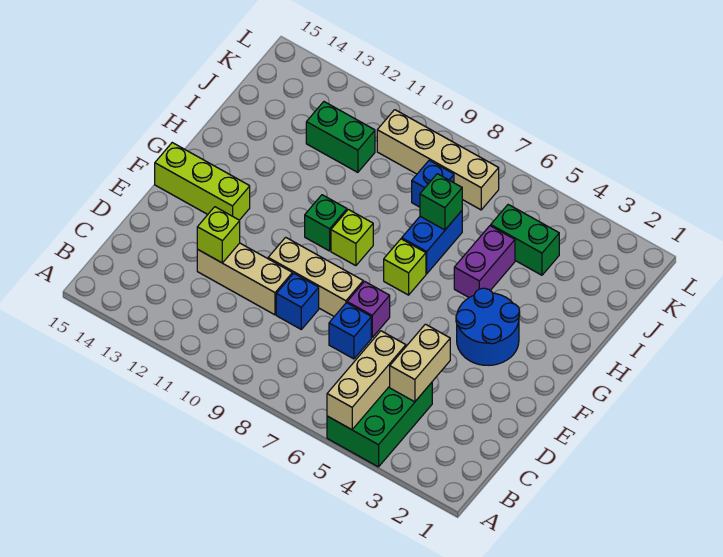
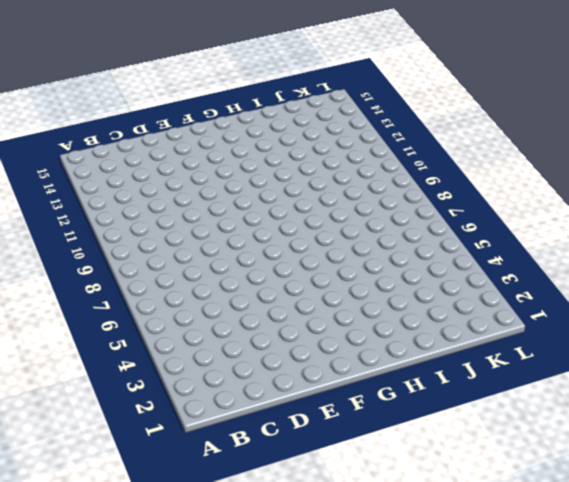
none -> green 2x3 brick [327,383,432,467]
none -> blue 1x1 brick [329,303,371,359]
none -> blue 1x1 brick [276,273,319,329]

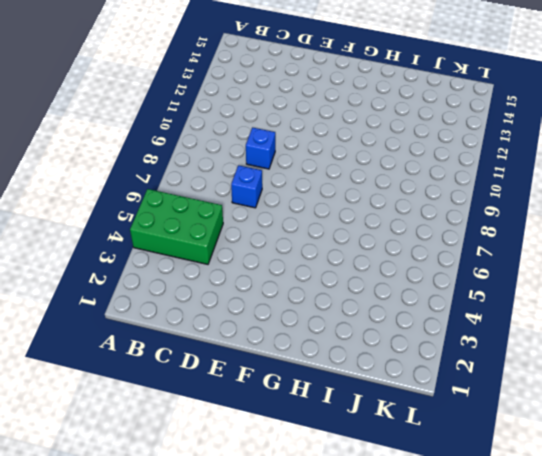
none -> tan 1x3 brick [197,243,292,315]
none -> purple 1x1 brick [347,281,390,337]
none -> tan 1x3 brick [268,237,363,316]

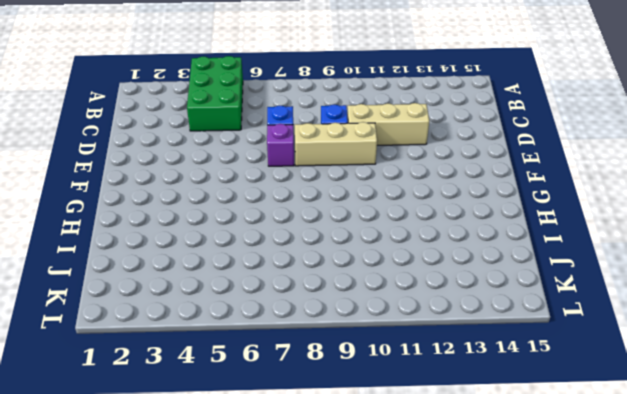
none -> blue 2x2 round brick [456,288,520,365]
none -> lime 1x3 brick [155,143,250,220]
none -> lime 1x1 brick [384,239,426,295]

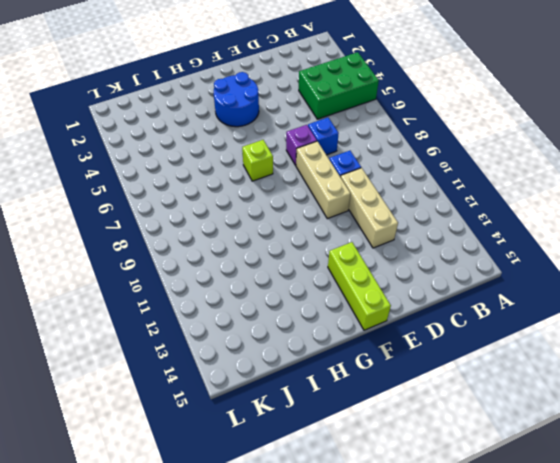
none -> lime 1x1 brick [331,209,373,266]
none -> green 1x1 brick [305,195,347,251]
none -> purple 1x2 brick [454,226,515,298]

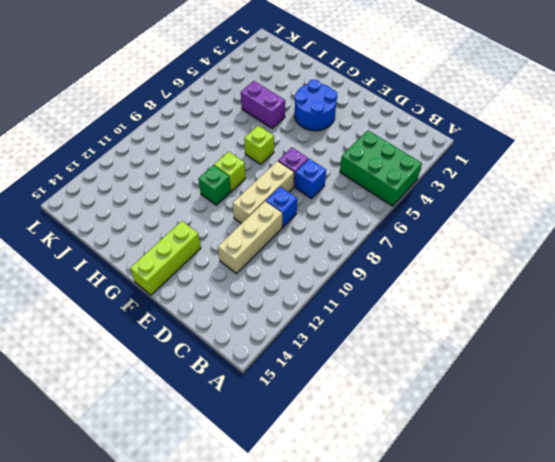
none -> blue 1x2 brick [402,211,462,274]
none -> green 1x2 brick [491,205,559,275]
none -> blue 1x1 brick [412,160,454,207]

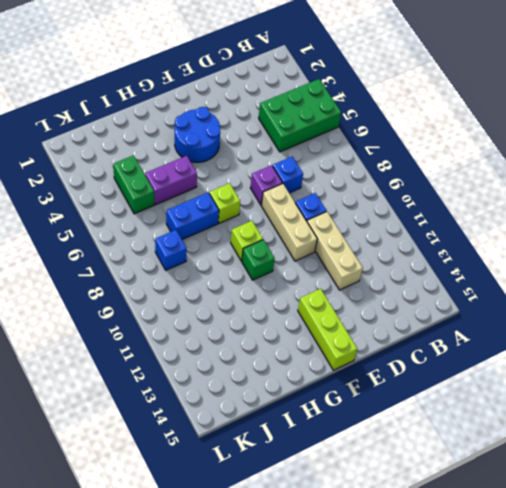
none -> green 1x2 brick [306,102,375,172]
none -> tan 1x4 brick [377,110,499,210]
none -> tan 1x3 brick [327,331,406,430]

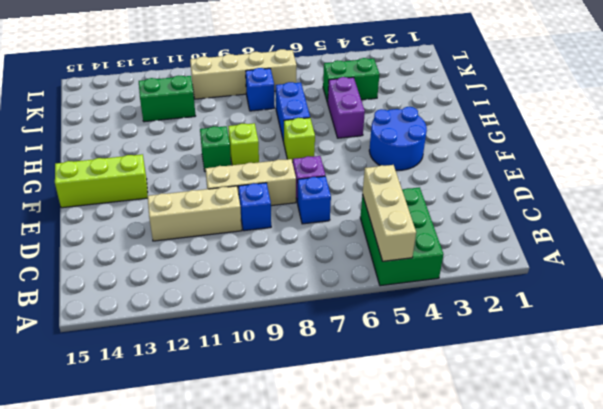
none -> tan 1x2 brick [390,324,450,402]
none -> lime 1x1 brick [197,207,240,263]
none -> green 1x1 brick [420,174,462,230]

